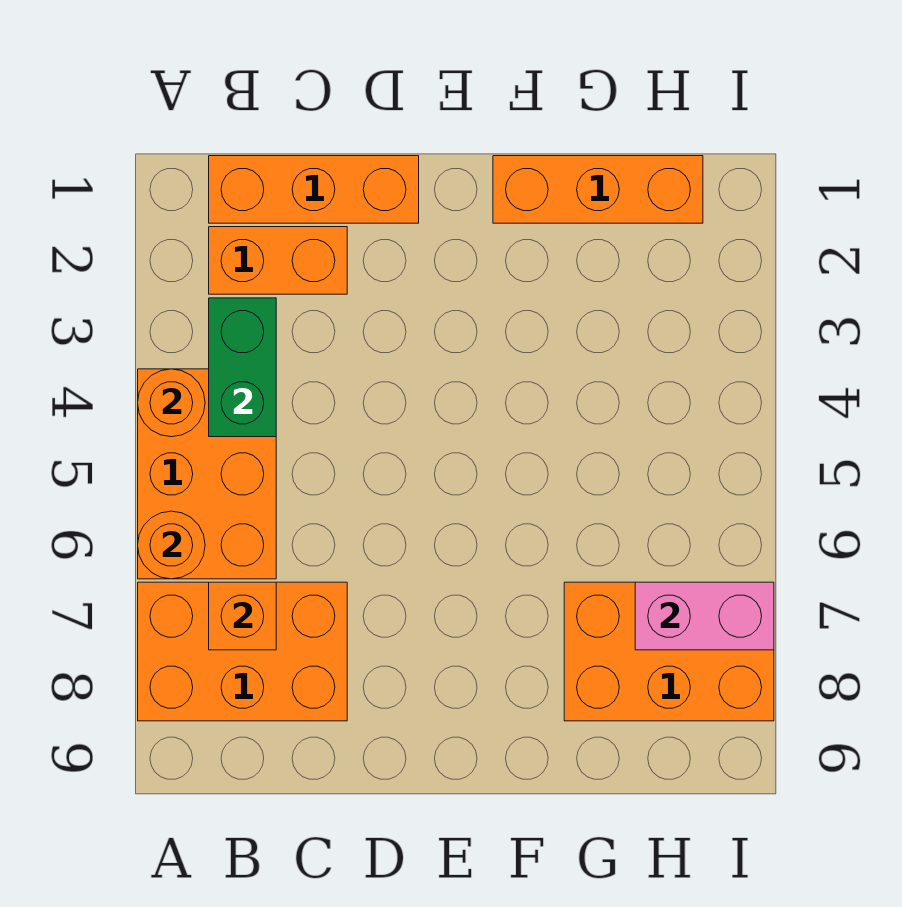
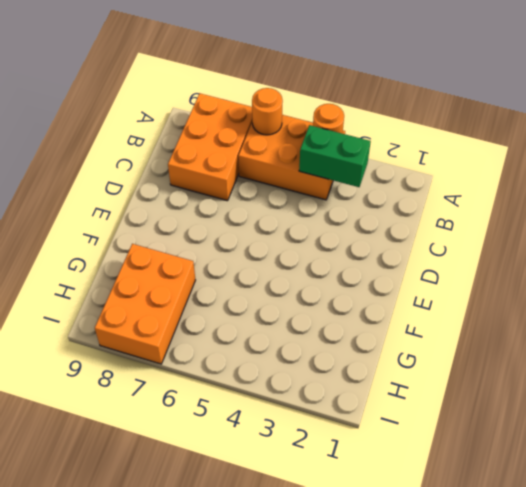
none -> orange 1x3 brick [209,156,419,223]
none -> orange 1x2 brick [209,227,347,294]

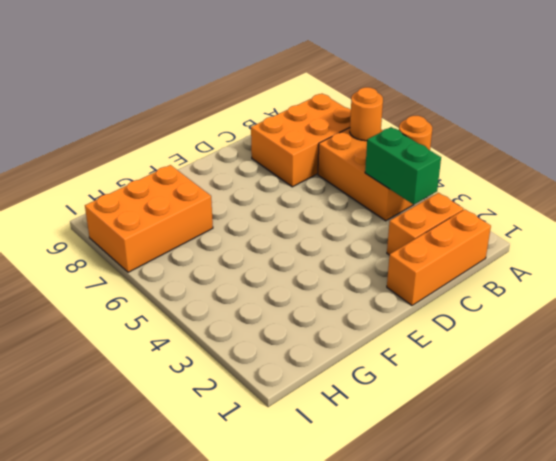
none -> orange 1x3 brick [493,156,703,223]
none -> orange 1x1 brick [209,582,276,650]

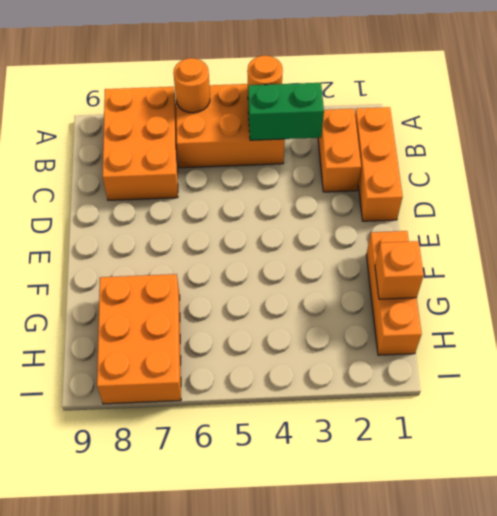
orange 1x1 brick [375,241,424,299] -> orange 1x1 brick moved to [209,582,276,650]
none -> pink 1x2 brick [635,582,774,650]

